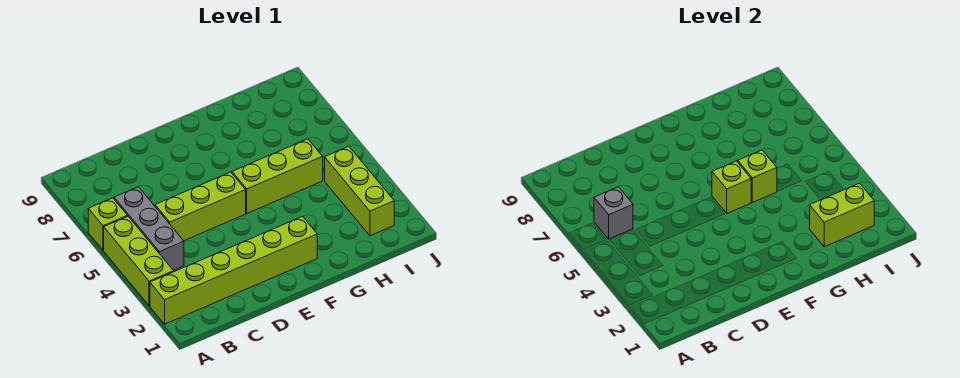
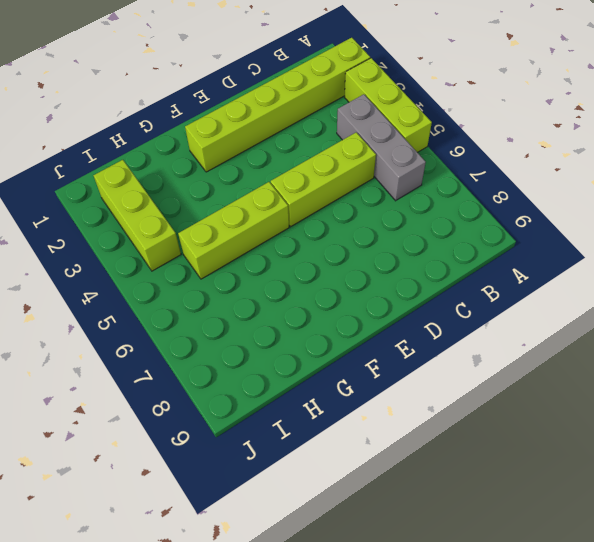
none -> lime 1x1 brick [88,198,127,250]
none -> grey 1x1 brick [594,187,633,239]

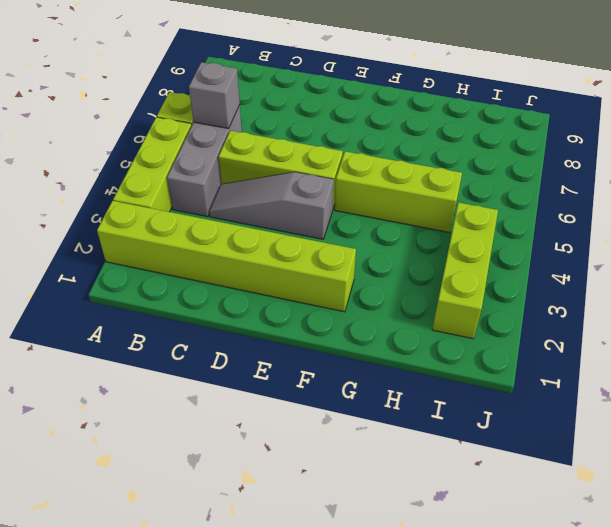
grey 1x3 slope [209,172,334,239] -> none
none -> lime 1x1 brick [712,161,752,213]
none -> lime 1x1 brick [738,150,777,202]

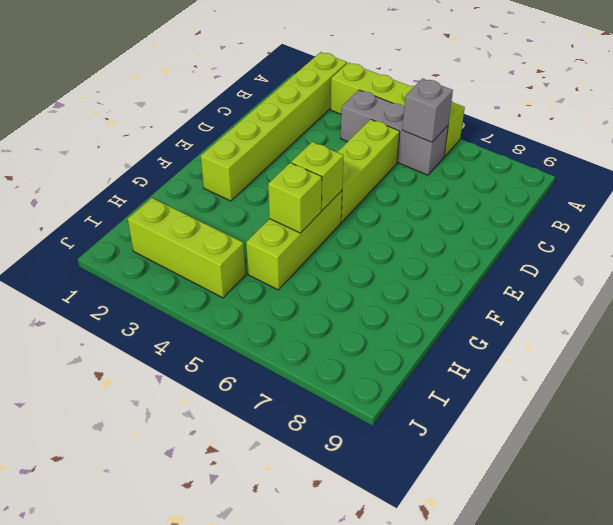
none -> lime 1x2 brick [810,183,874,247]

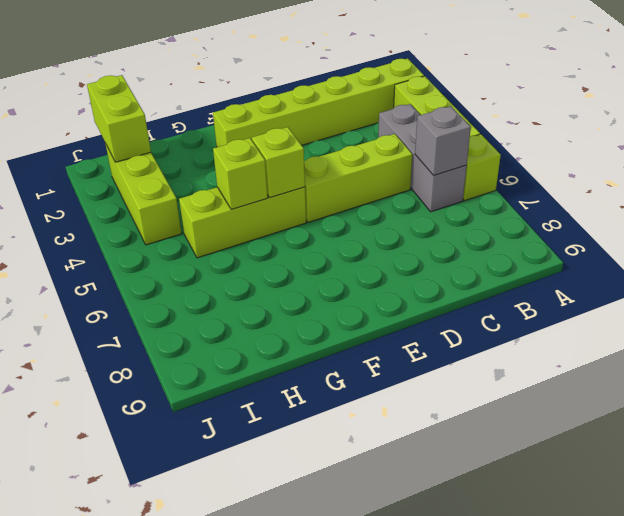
lime 1x2 brick [87,75,151,162] -> lime 1x2 brick turned to [810,183,874,247]

